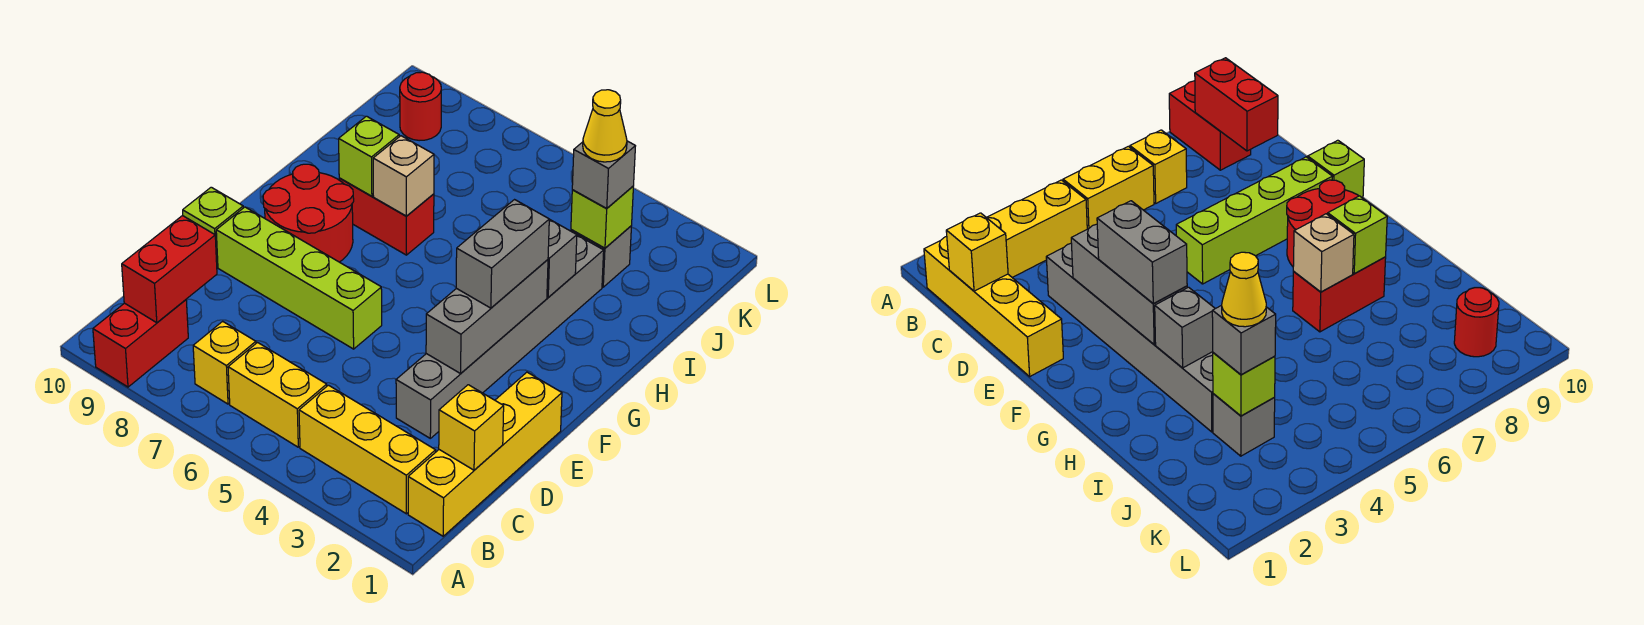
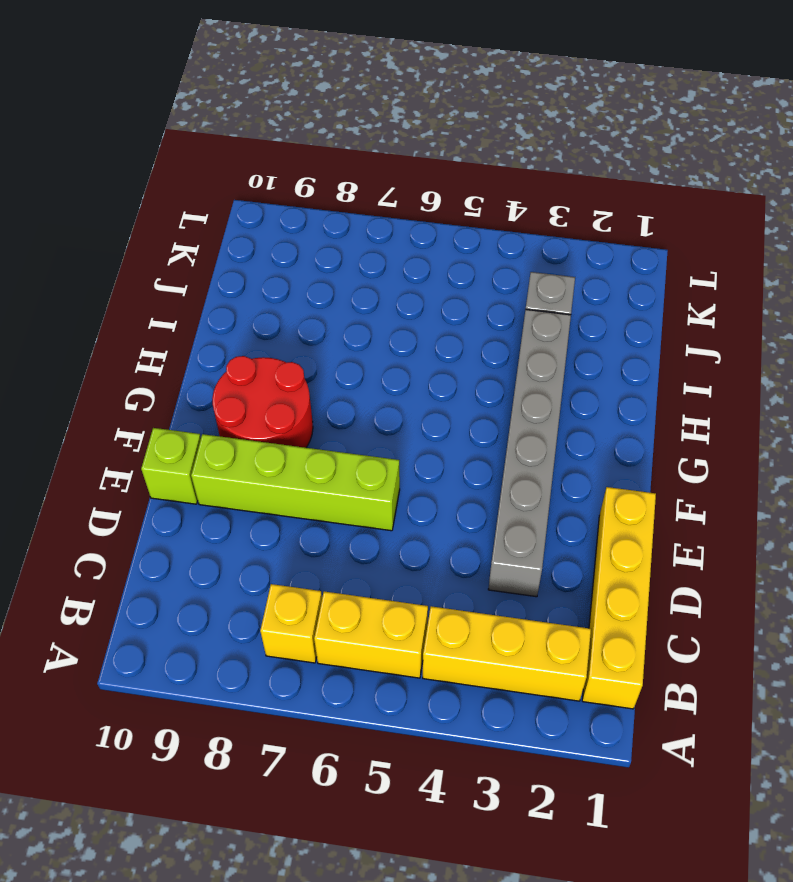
none -> red 1x2 brick [93,300,188,387]
none -> red 1x2 brick [339,178,434,255]
none -> red 1x1 round brick [400,72,441,141]

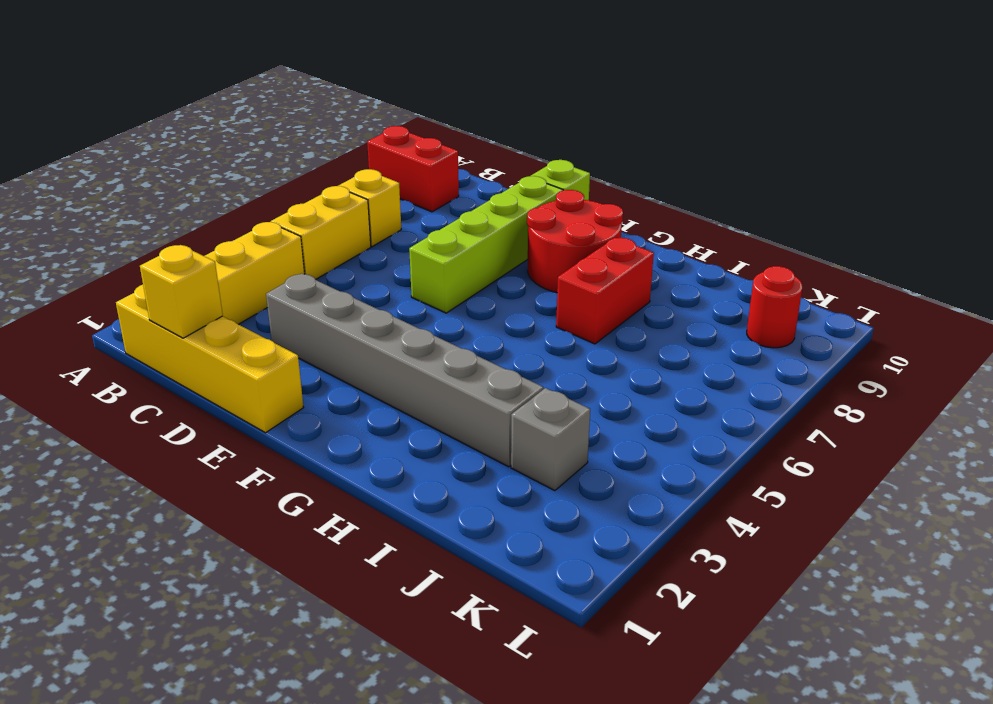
none -> red 1x2 brick [122,215,217,323]
none -> grey 1x3 brick [426,260,548,374]
none -> grey 1x1 brick [547,219,577,297]

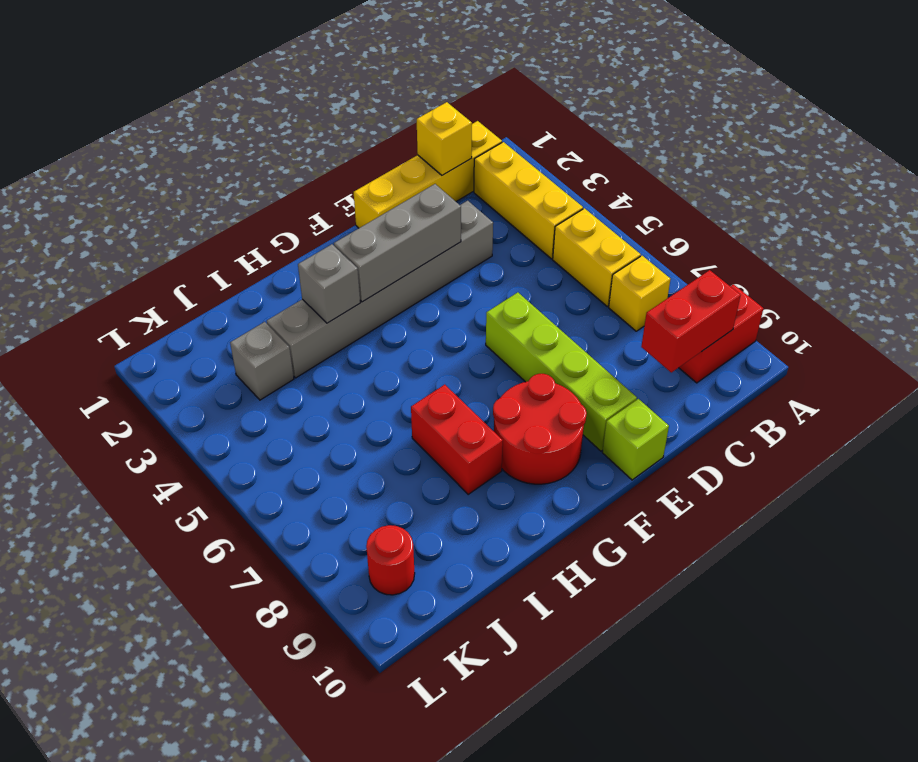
none -> tan 1x1 brick [373,136,434,216]
none -> lime 1x1 brick [339,116,399,196]
none -> lime 1x1 brick [571,186,633,248]

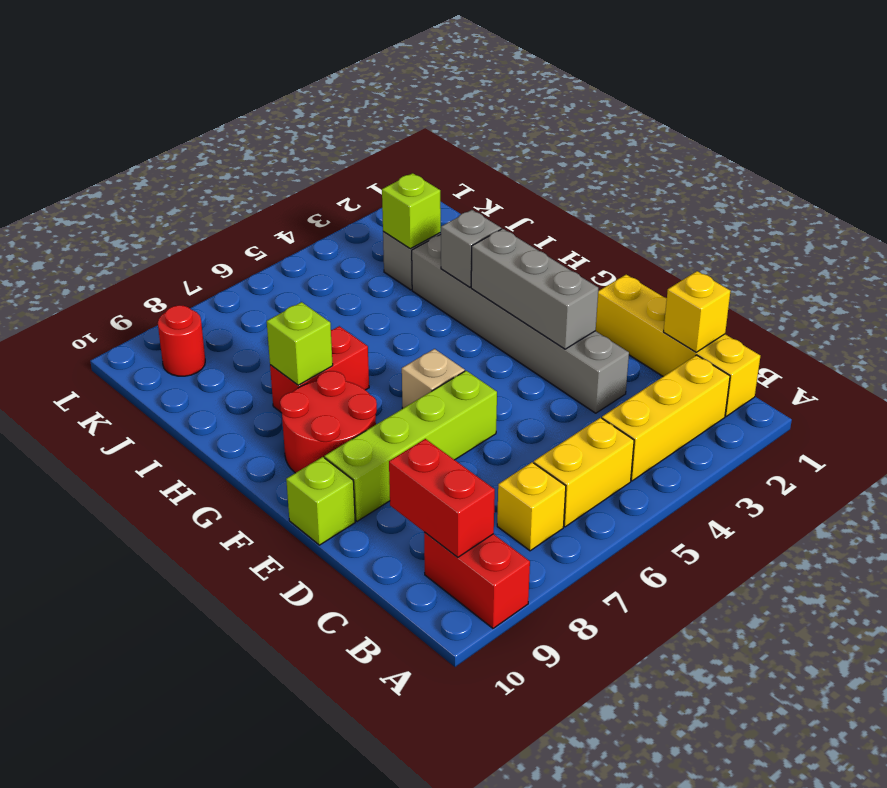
tan 1x1 brick [402,349,465,409] -> tan 1x1 brick moved to [373,136,434,216]
none -> grey 1x2 brick [456,200,549,308]
none -> grey 1x1 brick [572,141,635,208]
none -> yellow 1x1 cone [583,90,627,162]

